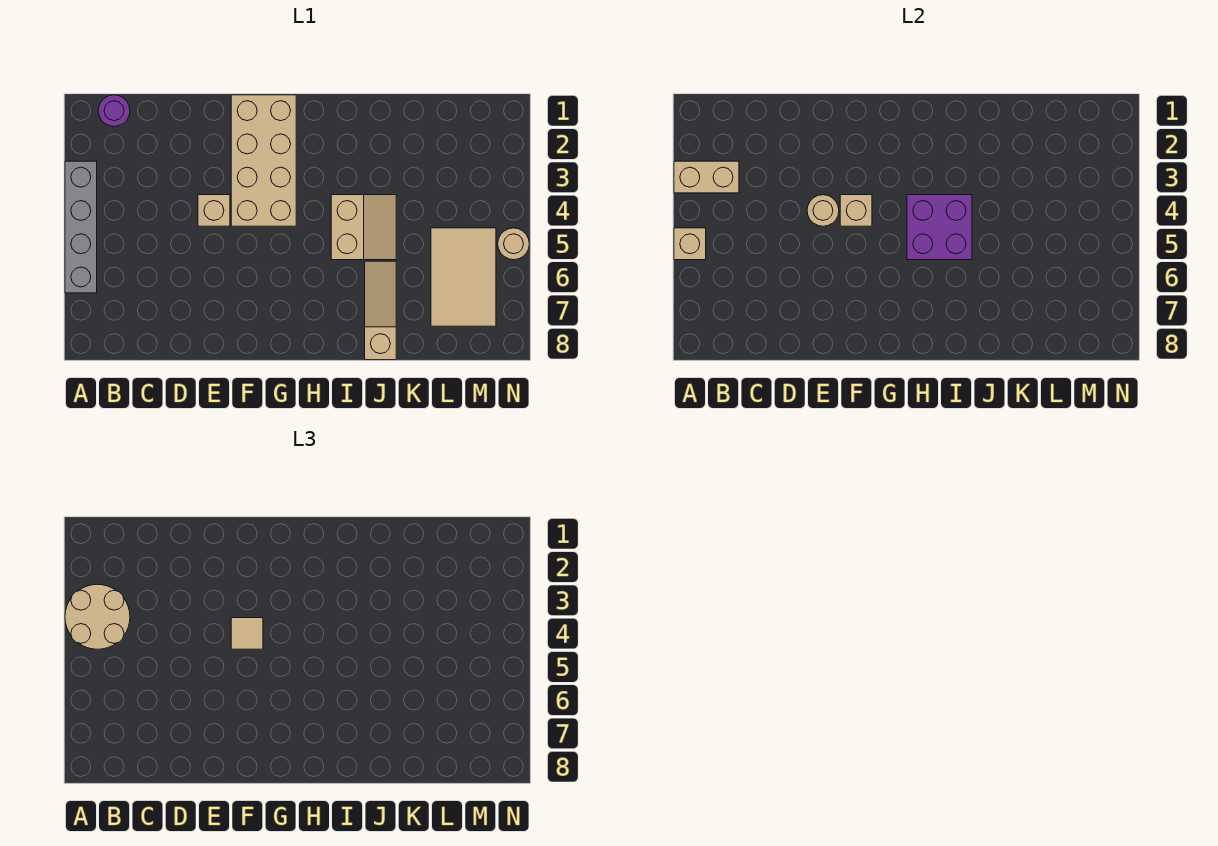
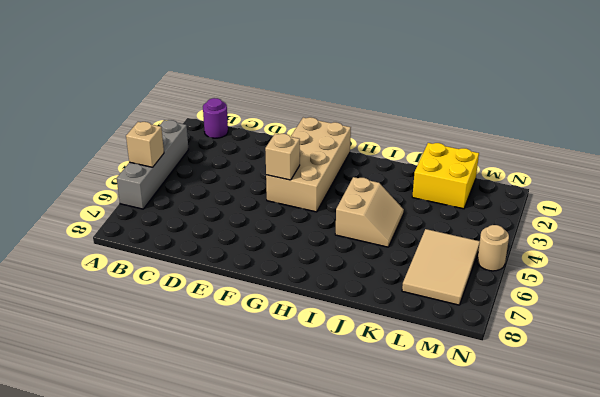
yellow 2x2 brick [412,143,479,209] -> none
none -> tan 1x1 brick [198,195,230,226]
none -> tan 1x3 slope [365,261,396,360]
none -> tan 1x2 brick [674,161,739,193]

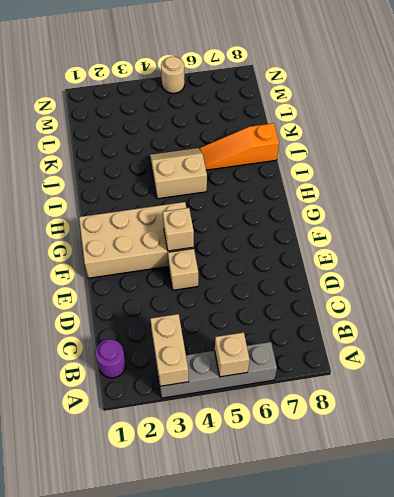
orange 1x3 slope [200,123,279,170] -> tan 1x3 slope [365,261,396,360]
none -> tan 2x3 tile [431,228,496,326]
none -> tan 1x1 round brick [807,195,839,226]
none -> purple 2x2 brick [907,195,972,260]

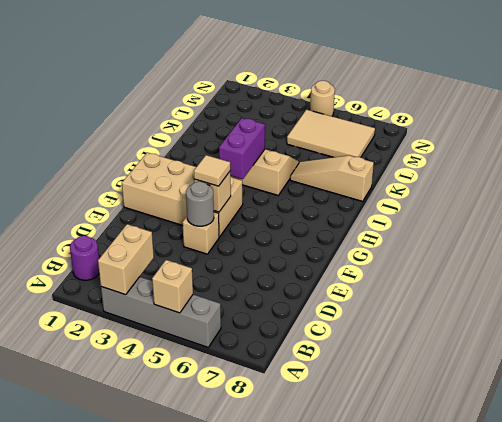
grey 1x1 round brick [186,181,214,226] -> tan 1x1 round brick [807,195,839,226]
purple 1x2 brick [219,118,265,179] -> purple 2x2 brick [907,195,972,260]
none -> tan 2x2 round brick [65,584,130,649]

